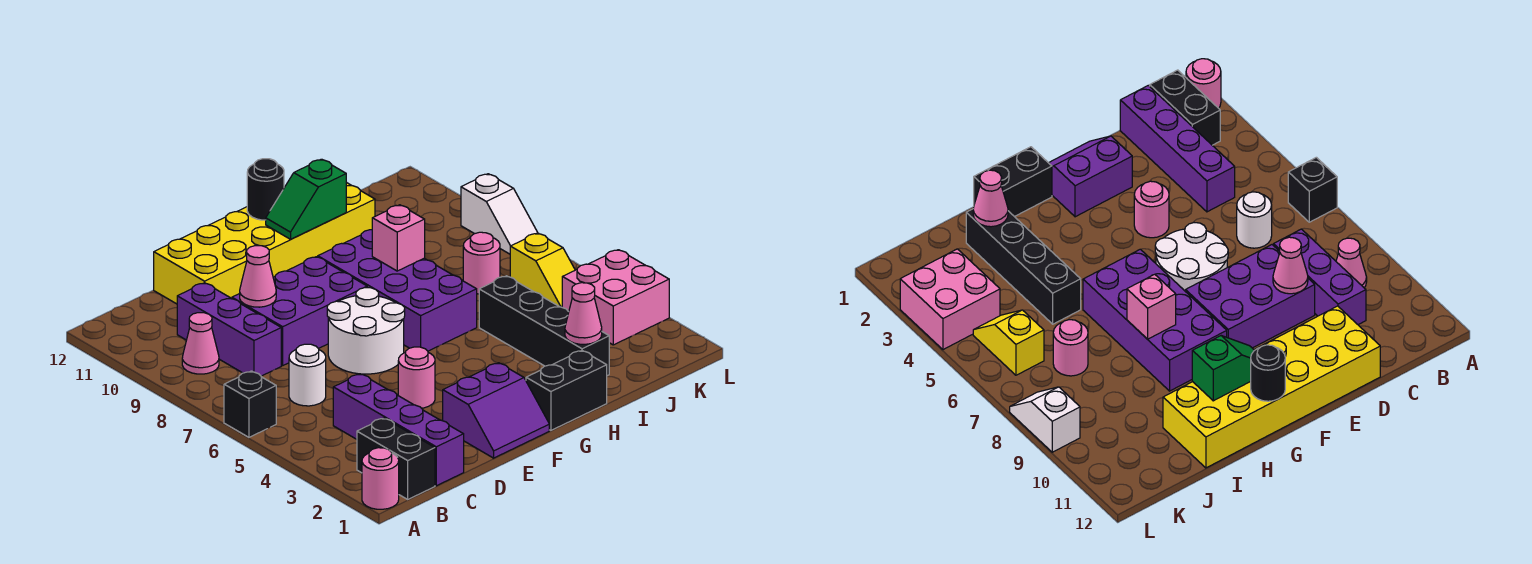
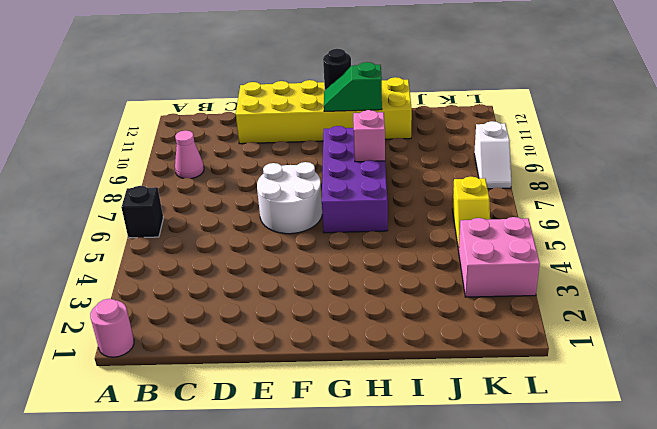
none -> black 1x2 brick [357,418,435,499]
none -> purple 1x4 brick [333,374,464,486]
none -> white 1x1 round brick [289,344,326,406]

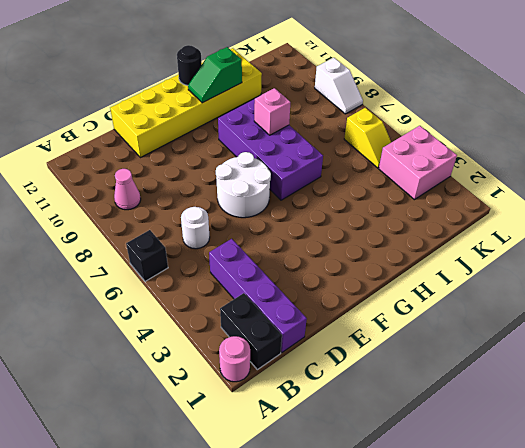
none -> purple 1x3 brick [177,283,281,376]
none -> purple 2x3 brick [232,257,367,365]
none -> purple 2x2 slope [443,363,549,458]

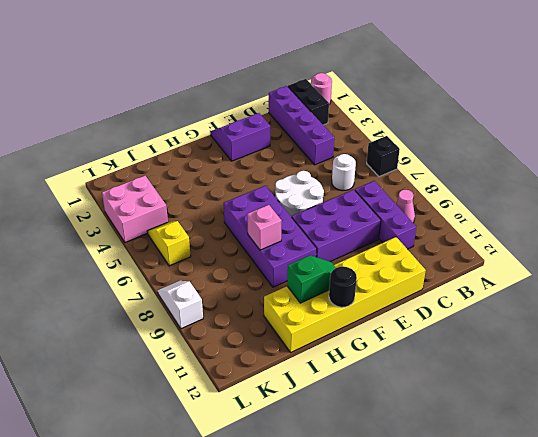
none -> pink 1x1 round brick [398,347,435,408]
none -> black 1x2 brick [526,351,607,430]
none -> black 1x4 brick [479,276,609,376]

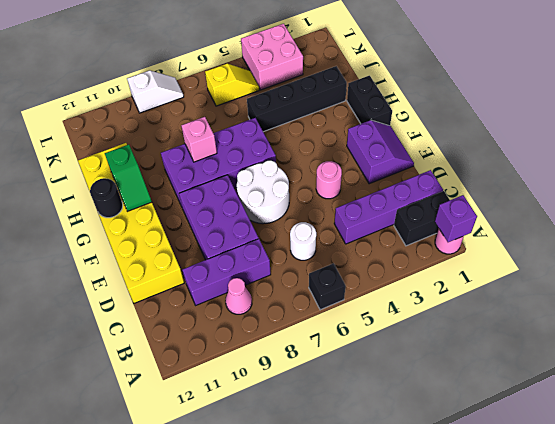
purple 1x1 brick [435,195,477,242] -> none
none -> pink 1x1 round brick [463,232,500,294]
none -> pink 1x1 cone [240,246,276,307]
none -> pink 1x1 cone [565,283,602,344]

